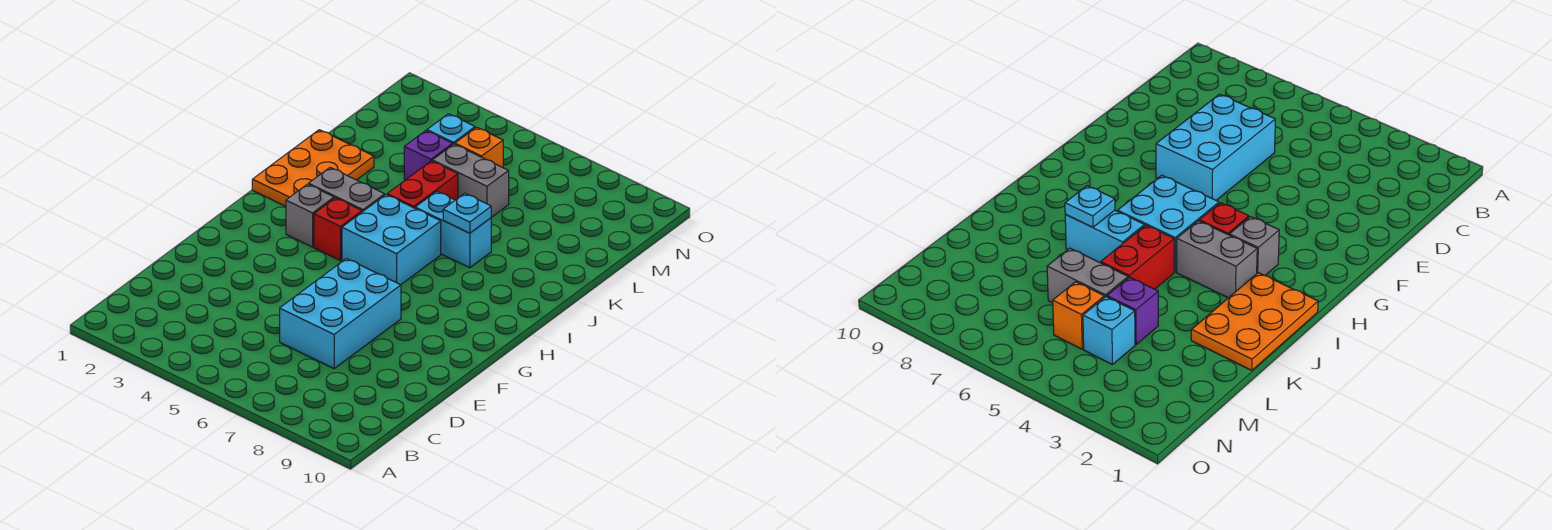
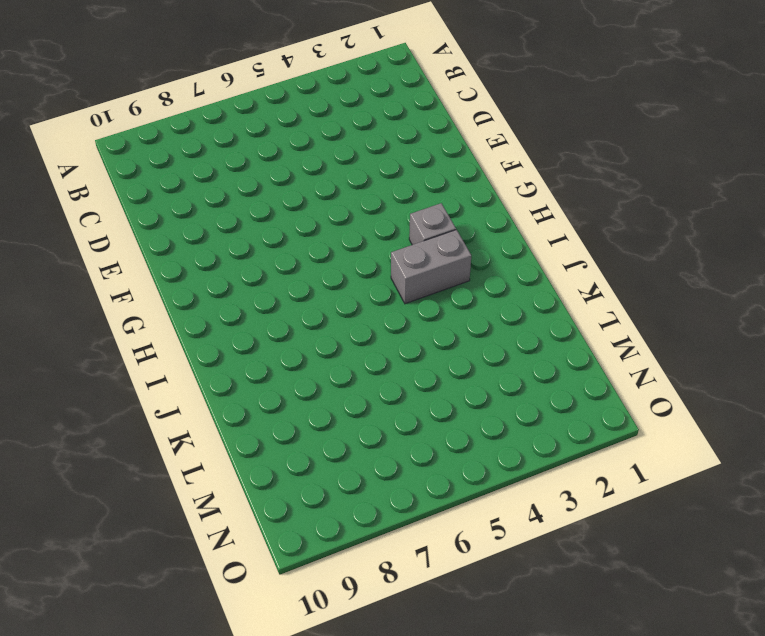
none -> cyan 2x3 brick [280,259,401,368]
none -> red 1x1 brick [314,198,362,261]
none -> cyan 2x2 brick [342,195,441,285]

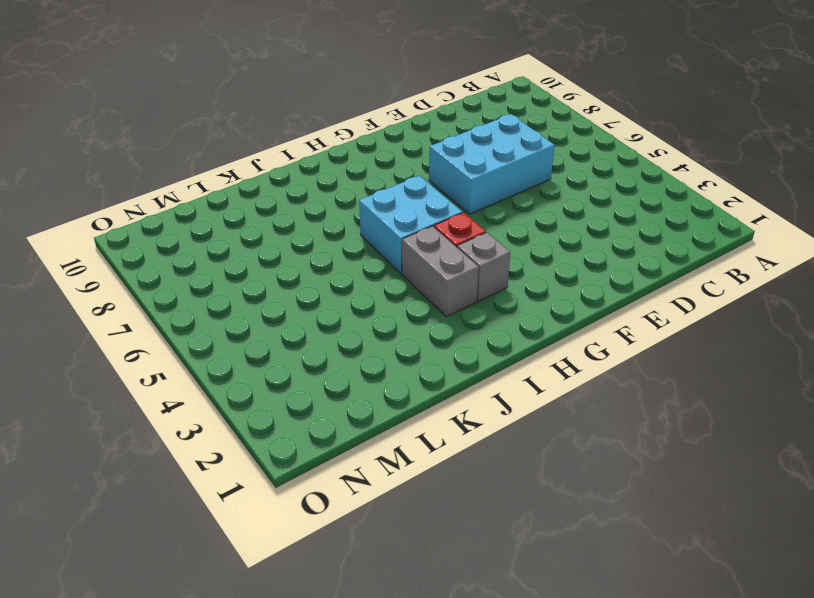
none -> orange 2x3 plate [252,130,374,206]
none -> red 1x2 brick [387,161,458,208]
none -> cyan 1x2 brick [415,191,491,268]

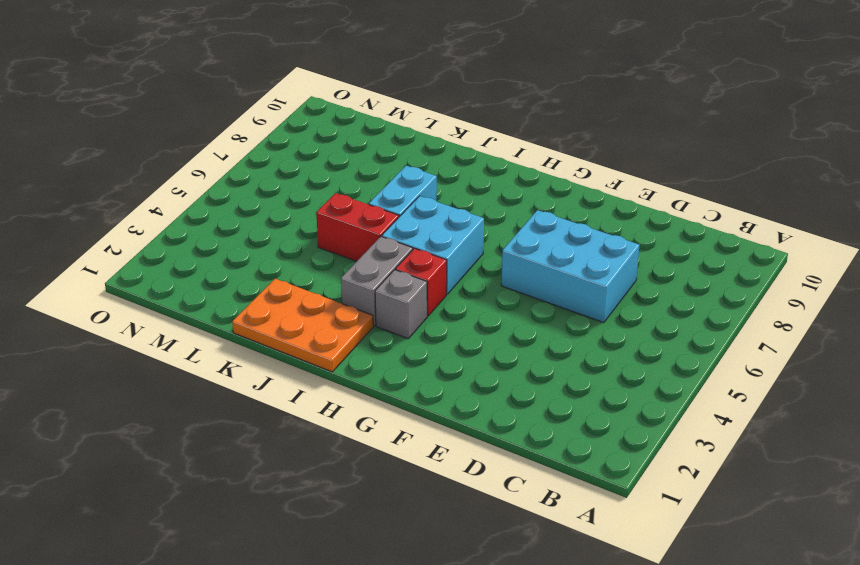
none -> purple 1x1 brick [404,131,453,181]
none -> grey 1x2 brick [432,144,509,217]
none -> cyan 1x1 brick [427,114,475,144]

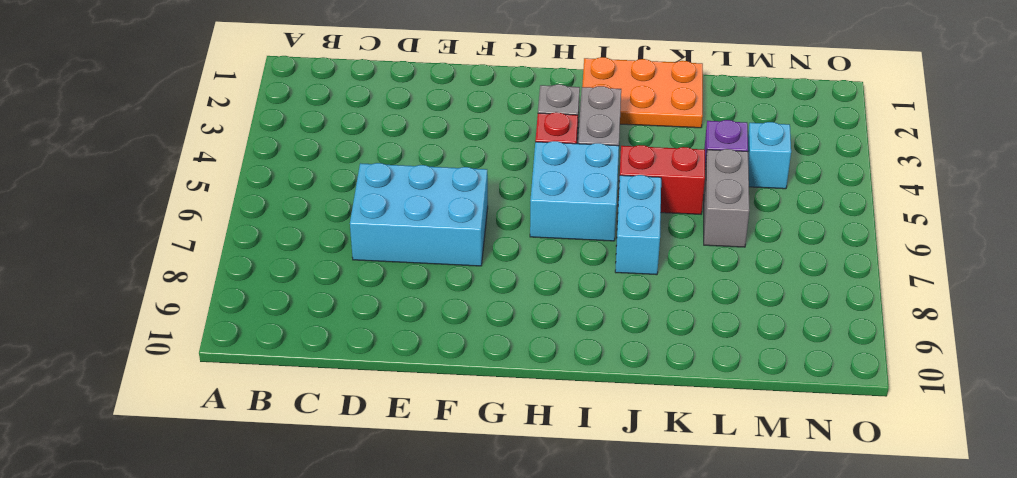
none -> orange 1x1 brick [455,127,503,168]
none -> cyan 1x1 plate [443,193,491,233]

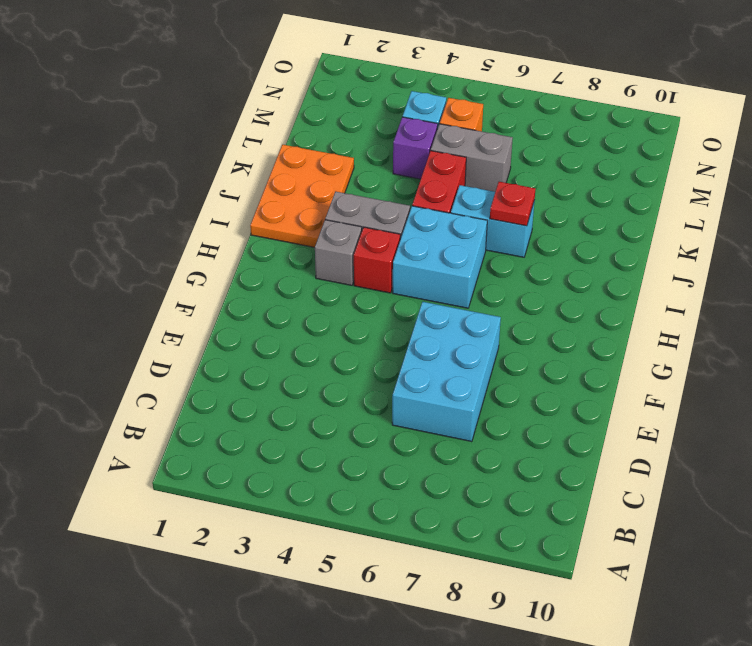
red 1x1 plate [490,182,535,226] -> cyan 1x1 plate [443,193,491,233]

